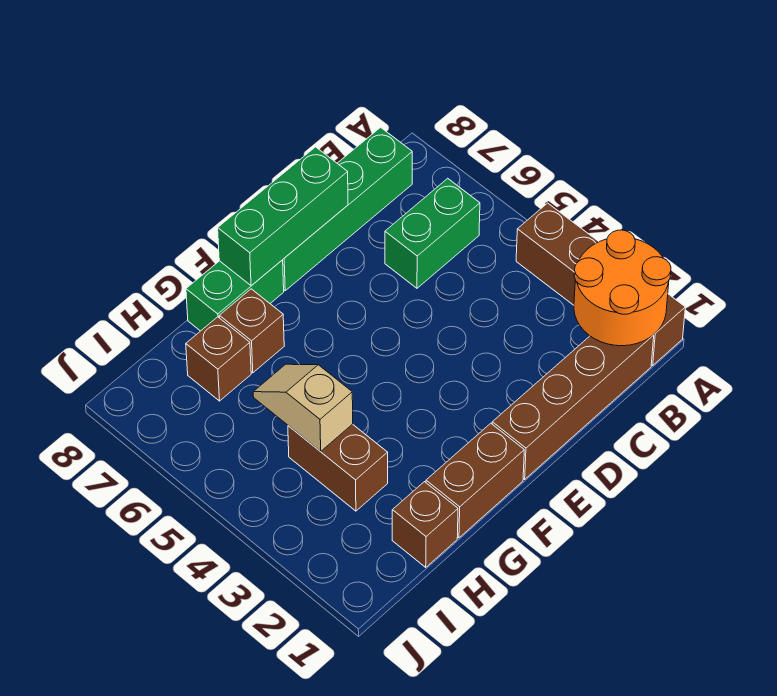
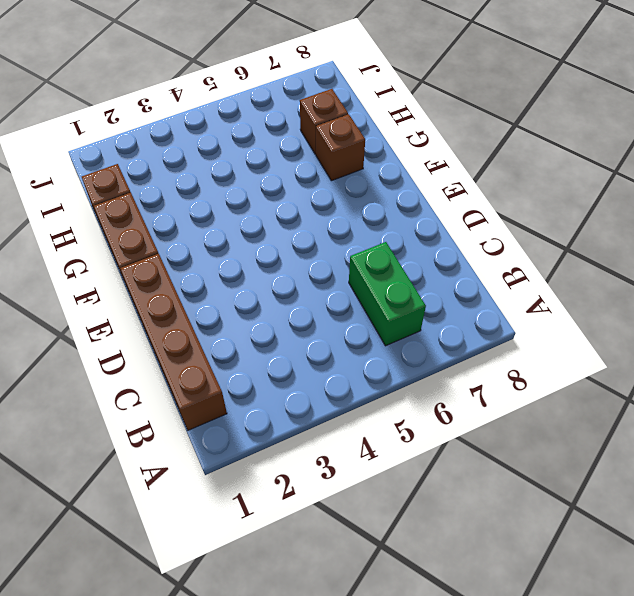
none -> brown 1x4 brick [516,203,685,365]
none -> green 1x4 brick [283,127,412,291]
none -> green 1x2 brick [186,260,284,331]

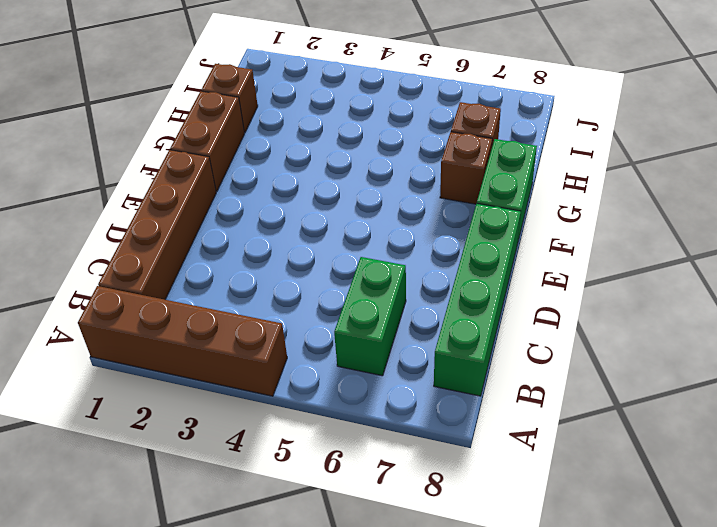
none -> brown 1x2 brick [288,424,388,511]
none -> orange 2x2 round brick [574,230,671,346]
none -> green 1x3 brick [218,147,348,286]

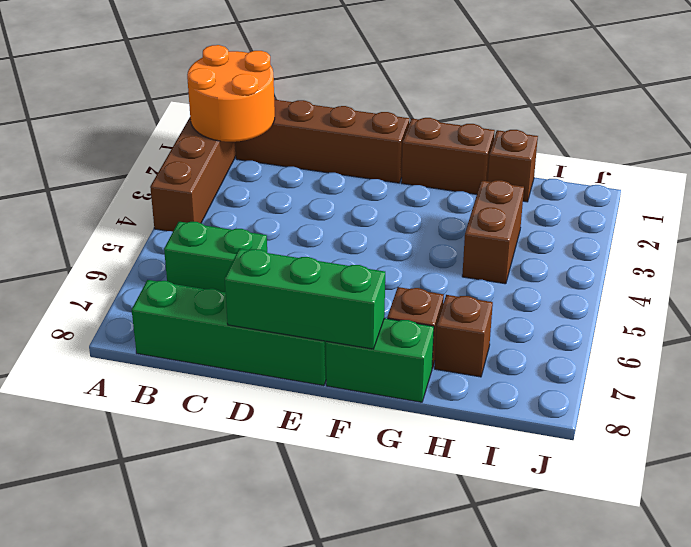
none -> tan 1x2 slope [253,364,353,451]

